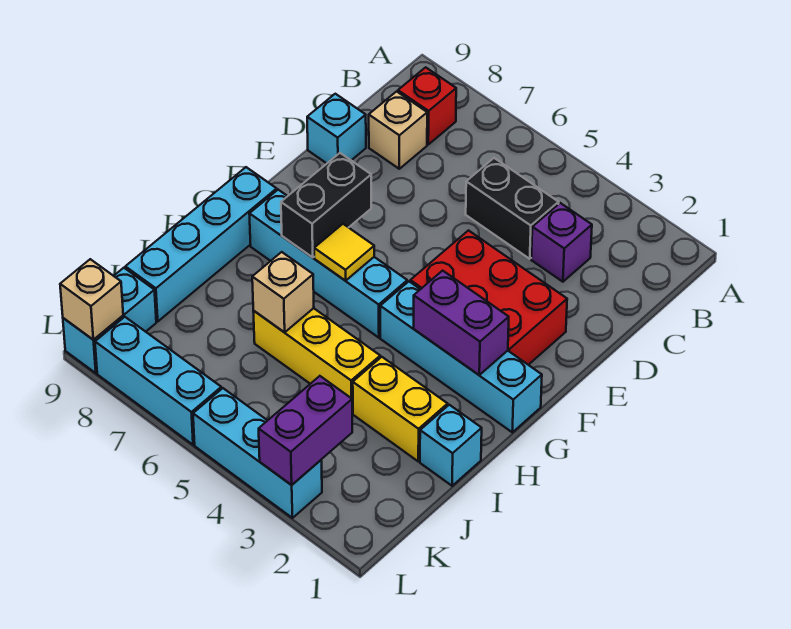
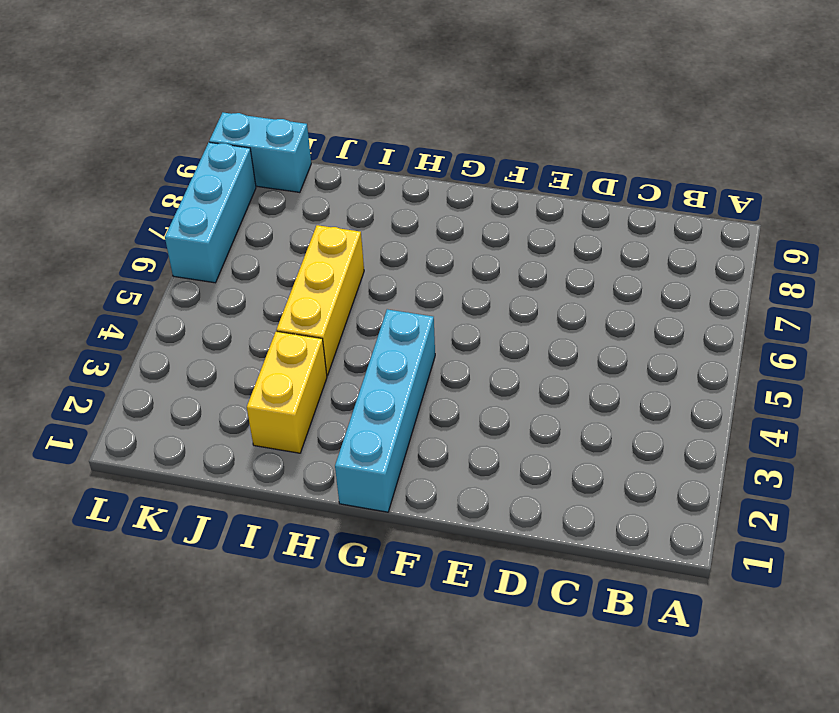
none -> red 1x1 brick [398,67,456,144]
none -> purple 1x1 brick [531,203,592,282]
none -> black 1x2 brick [466,158,559,259]

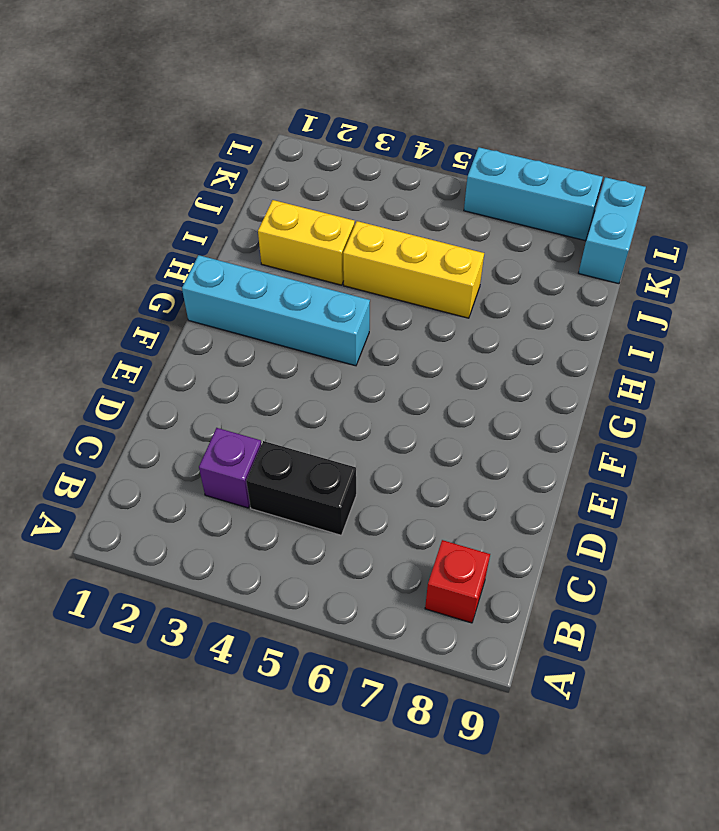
none -> tan 1x1 brick [369,91,427,169]
none -> cyan 1x1 brick [307,94,366,163]
none -> red 2x3 brick [410,231,567,365]

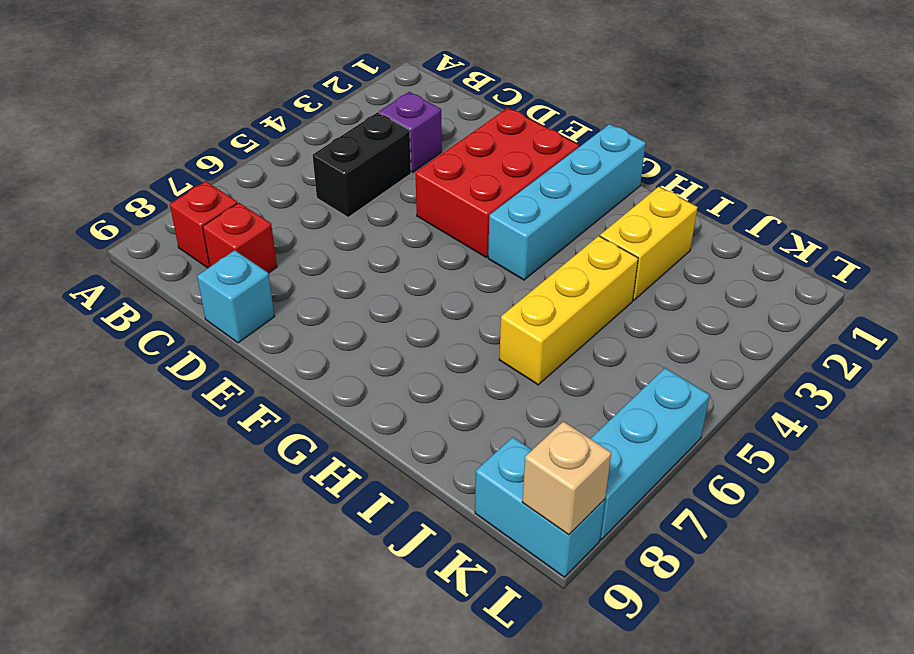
red 1x1 brick [203,203,277,273] -> tan 1x1 brick [369,91,427,169]
none -> cyan 1x4 brick [249,190,407,338]
none -> cyan 1x4 brick [125,167,277,321]
none -> cyan 1x1 brick [420,405,482,486]

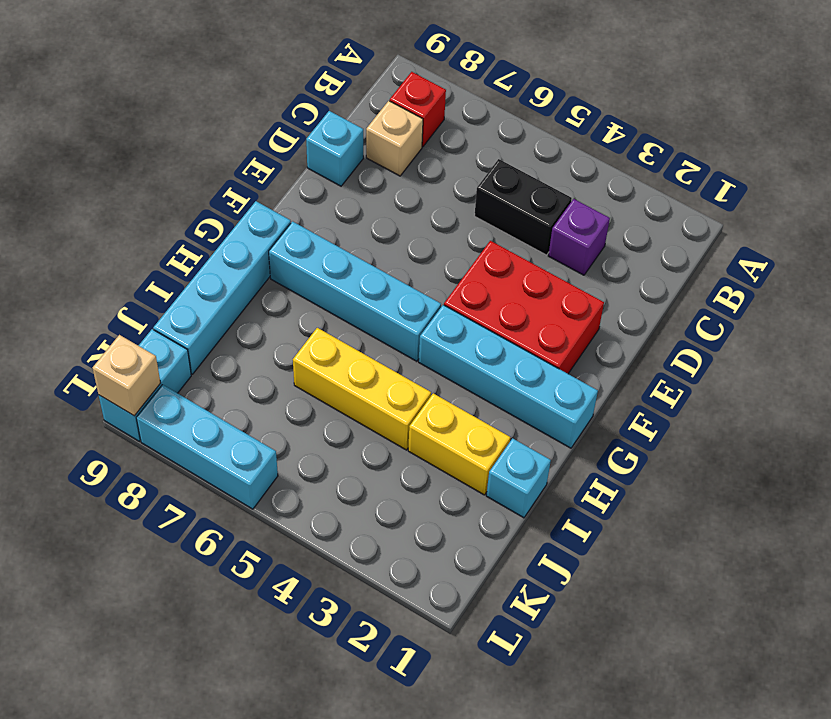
none -> cyan 1x3 brick [193,388,322,518]
none -> black 1x2 brick [281,153,371,257]
none -> purple 1x2 brick [414,271,509,375]

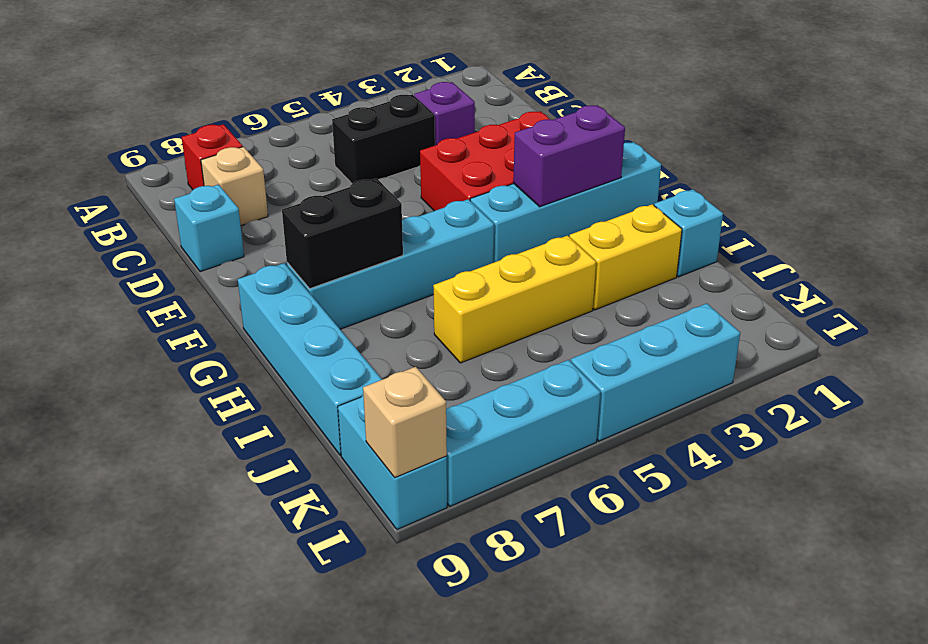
black 1x2 brick [282,178,403,289] -> black 1x2 brick turned to [281,153,371,257]
none -> yellow 1x1 tile [314,224,374,281]
none -> tan 1x1 brick [252,252,314,332]
none -> purple 1x2 brick [259,376,352,485]

